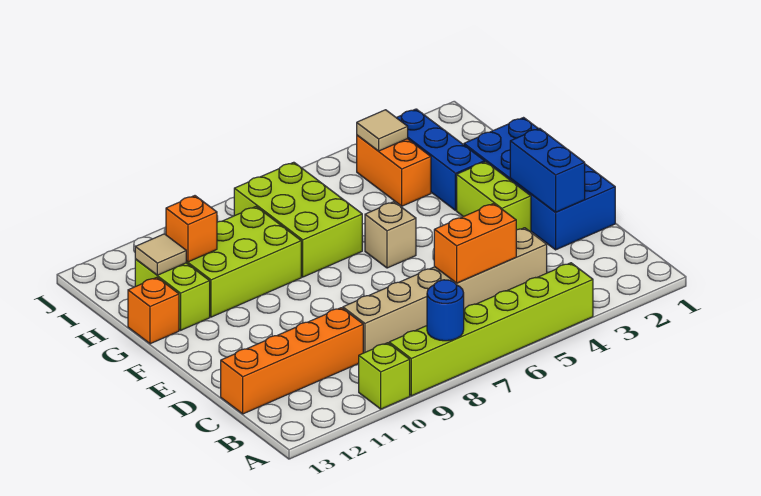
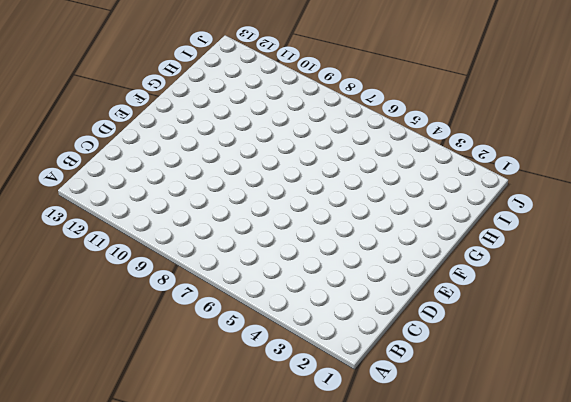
none -> lime 1x6 brick [389,263,593,396]
none -> lime 1x1 brick [359,343,410,409]
none -> tan 1x6 brick [343,228,547,353]

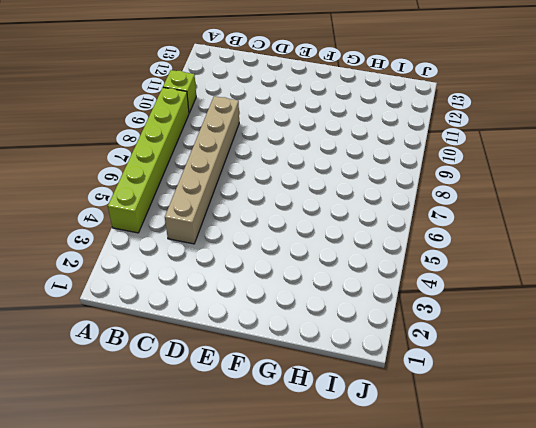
none -> orange 1x4 brick [221,308,363,414]
none -> blue 2x4 brick [464,118,615,250]
none -> lime 1x2 brick [457,162,531,232]

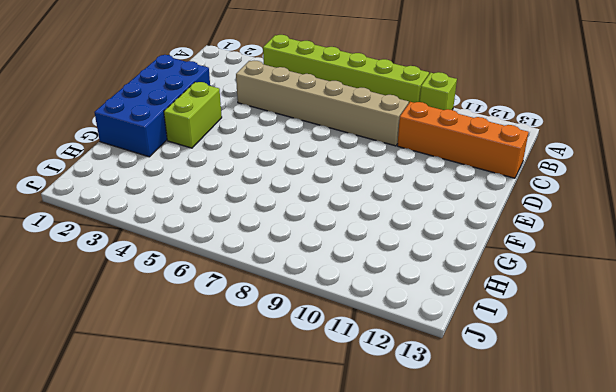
none -> tan 1x1 brick [365,202,416,268]
none -> blue 1x3 brick [396,109,485,211]
none -> lime 2x3 brick [234,162,362,277]

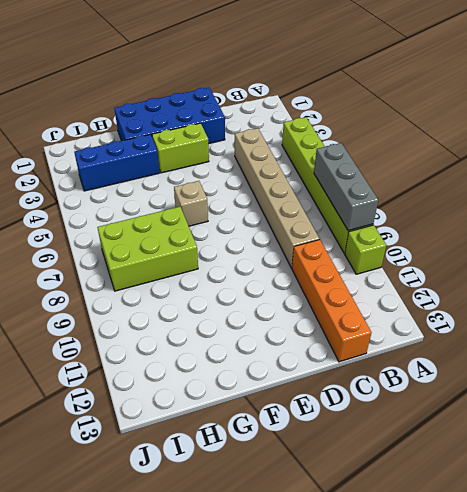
grey 1x3 brick [314,143,378,231] -> blue 1x1 round brick [427,280,464,341]
none -> lime 2x3 brick [186,207,301,317]
none -> lime 1x2 brick [135,259,210,330]
none -> orange 1x1 brick [128,277,179,344]

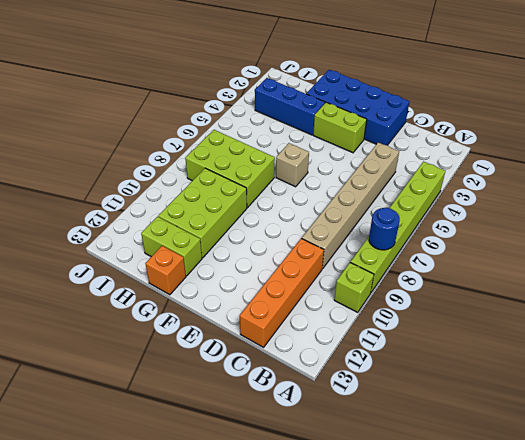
none -> orange 1x2 brick [357,135,431,206]
none -> orange 1x2 brick [434,204,516,283]
none -> blue 1x2 brick [510,128,585,212]

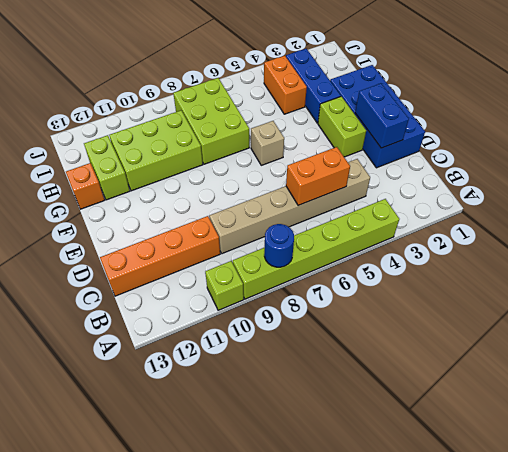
none -> orange 1x1 brick [166,196,217,262]
none -> tan 1x1 tile [135,234,186,275]
none -> tan 1x1 tile [357,110,408,151]

